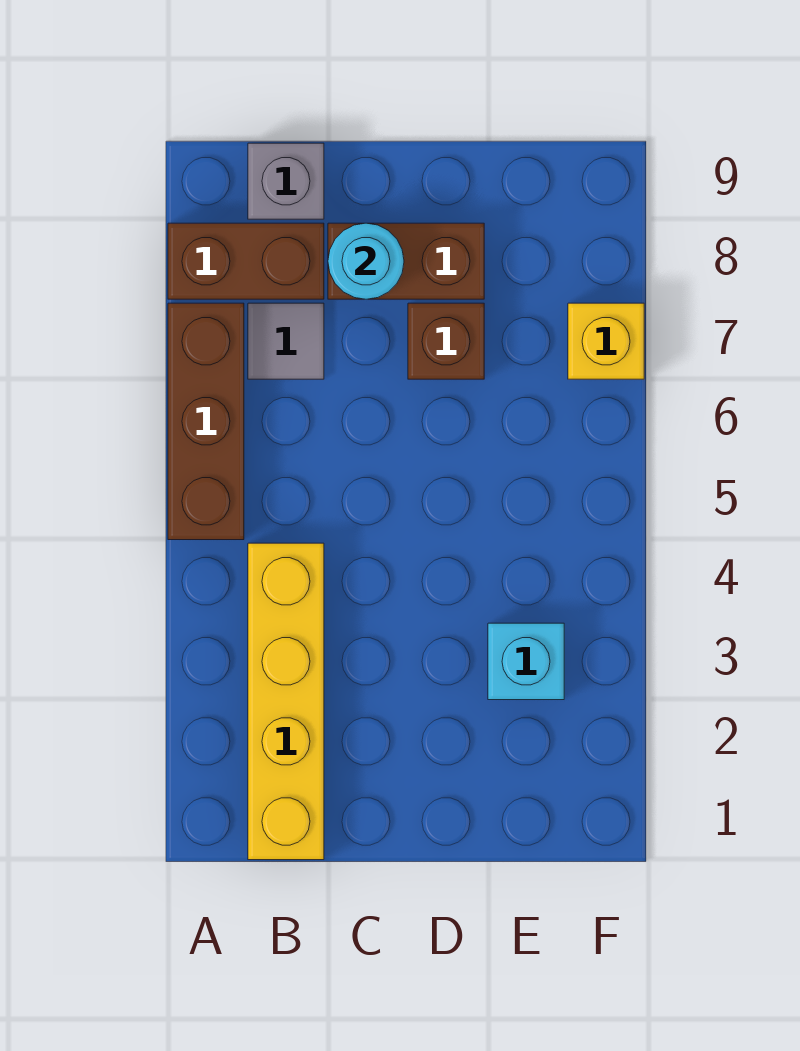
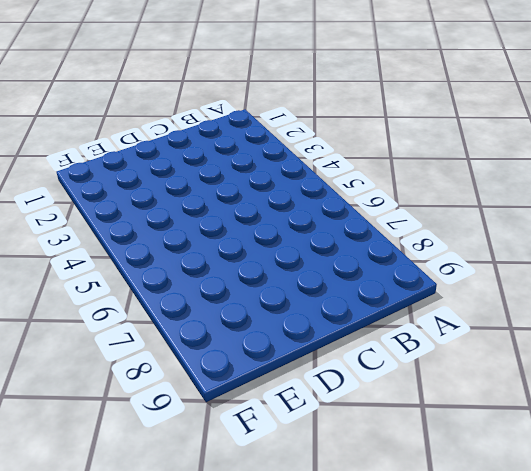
none -> brown 1x3 brick [168,303,244,540]
none -> brown 1x2 brick [168,223,324,299]

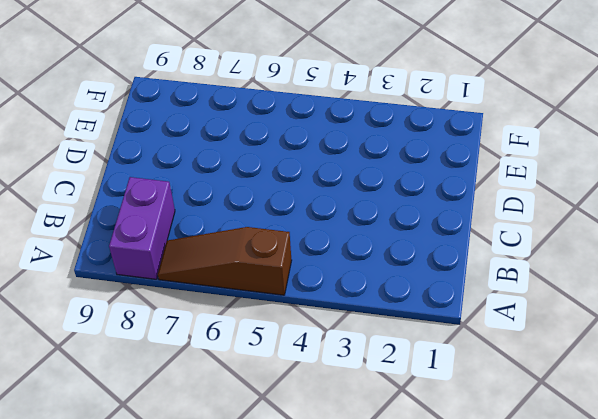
brown 1x3 slope [158,227,292,295] -> brown 1x3 brick [168,303,244,540]
purple 1x2 brick [109,177,175,279] -> brown 1x2 brick [168,223,324,299]
none -> yellow 1x4 brick [248,543,324,860]
none -> grey 1x1 tile [248,303,324,379]

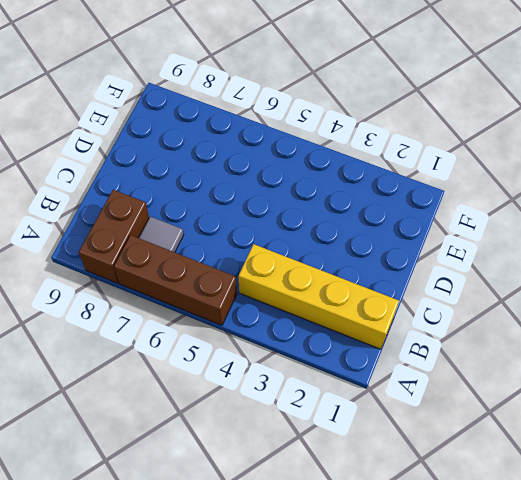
none -> grey 1x1 brick [248,143,324,219]
none -> brown 1x2 brick [328,223,484,299]

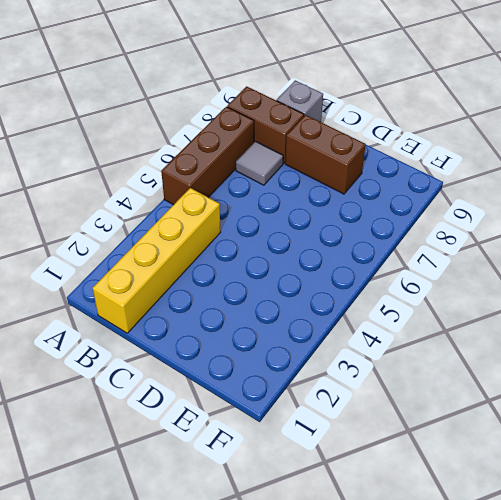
none -> brown 1x1 brick [408,303,484,379]
none -> cyan 1x1 brick [488,623,564,700]

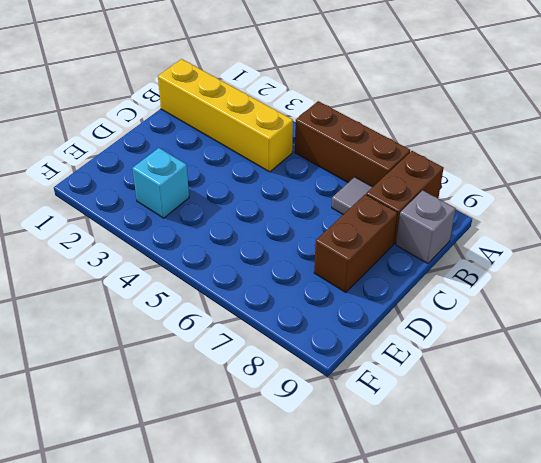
none -> brown 1x1 brick [408,303,484,379]
none -> yellow 1x1 brick [568,303,644,379]

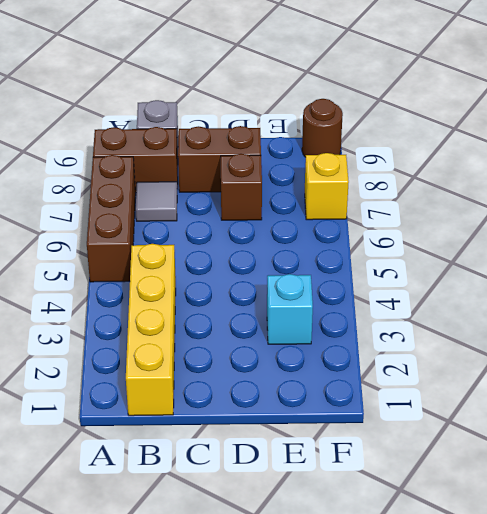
brown 1x1 round brick [302,99,343,157] -> none
none -> cyan 1x1 round brick [328,223,404,299]

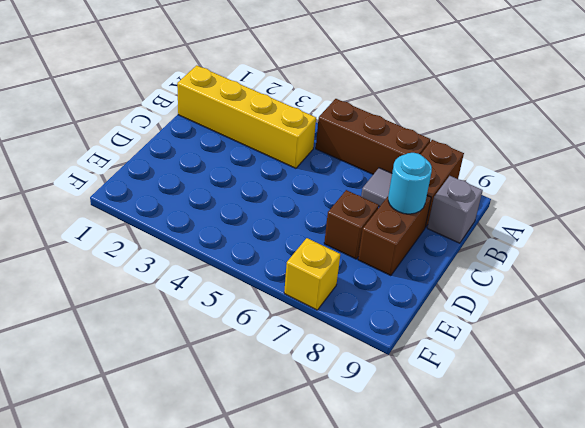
none -> cyan 1x1 brick [488,623,564,700]

